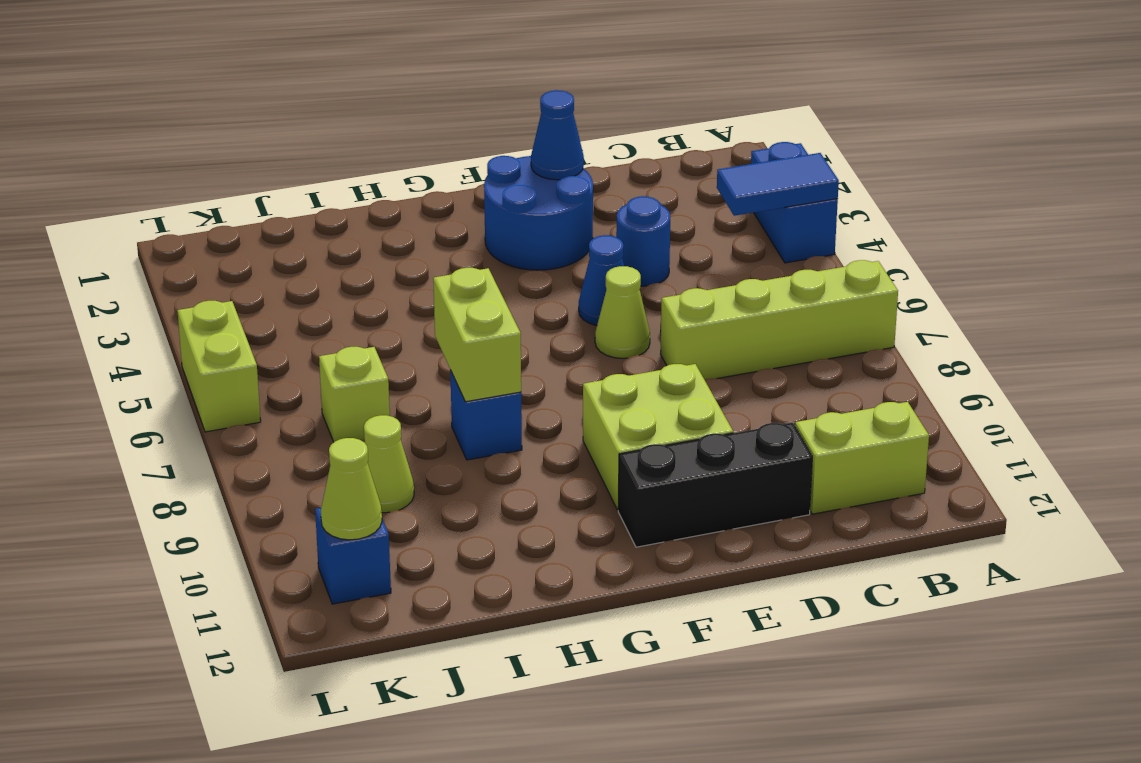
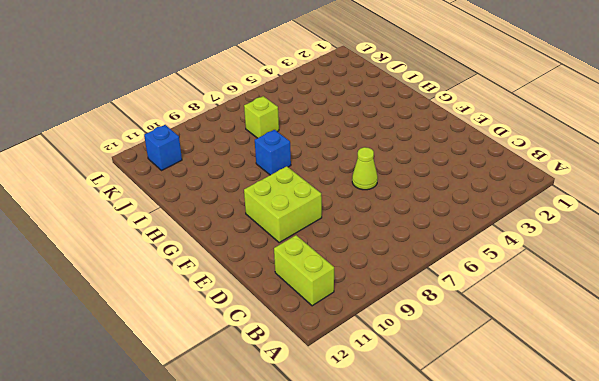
none -> blue 1x2 brick [751,142,838,263]
none -> lime 1x4 brick [661,260,898,380]
none -> blue 1x1 round brick [616,196,670,286]

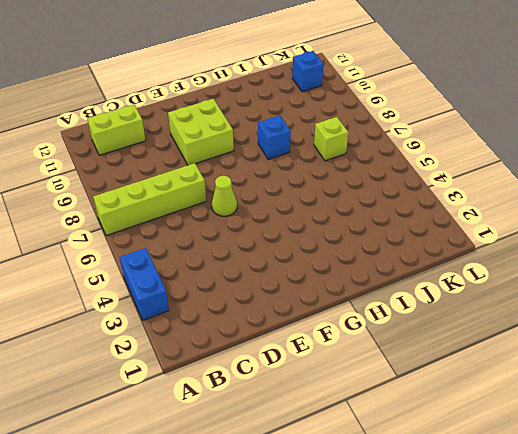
none -> blue 1x1 round brick [616,196,670,286]
none -> black 1x3 brick [618,423,812,547]
none -> blue 2x2 round brick [484,156,593,270]

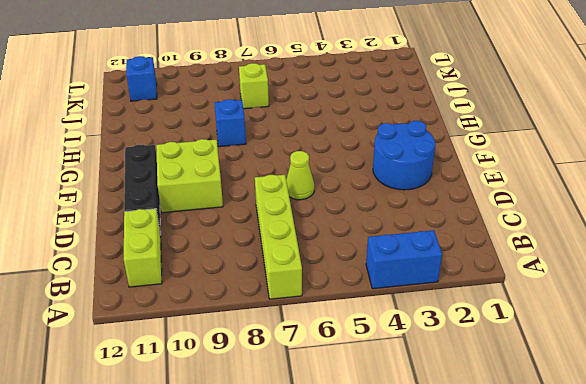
none -> blue 1x1 round brick [616,196,670,286]
none -> blue 1x1 cone [579,235,624,326]
none -> lime 1x1 cone [364,415,414,513]

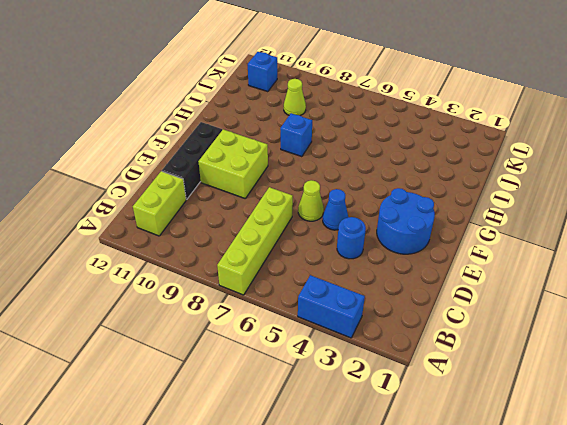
none -> lime 1x1 brick [319,347,390,442]
none -> lime 1x2 brick [177,301,261,432]
none -> blue 1x2 tile [717,153,839,216]

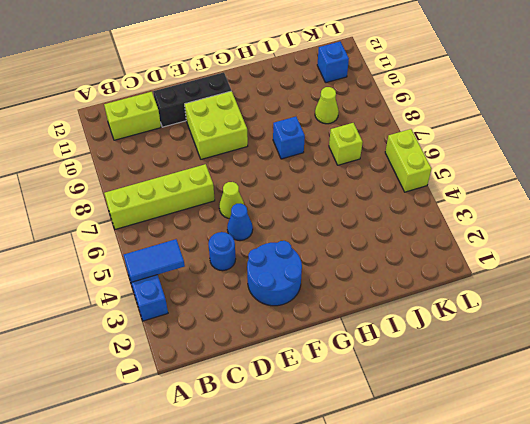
none -> blue 1x1 cone [531,90,584,180]
none -> lime 1x2 brick [433,268,521,402]
none -> lime 1x1 cone [321,438,382,540]

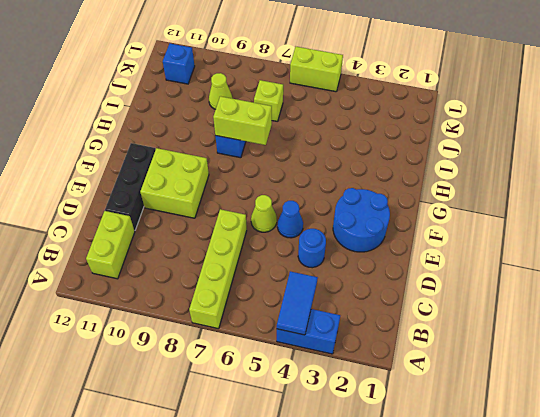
none -> blue 1x1 cone [531,90,584,180]
none -> lime 1x1 cone [321,438,382,540]

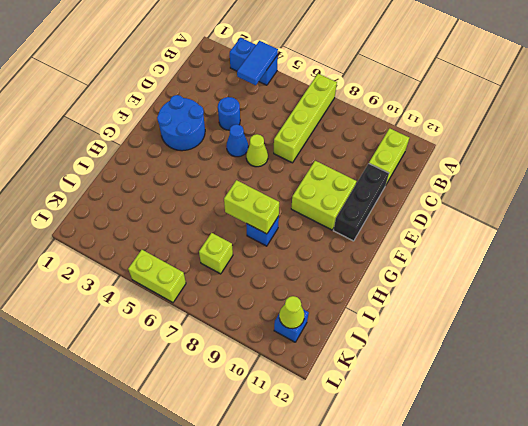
none -> lime 1x1 cone [364,415,414,513]
none -> blue 1x1 cone [531,90,584,180]

